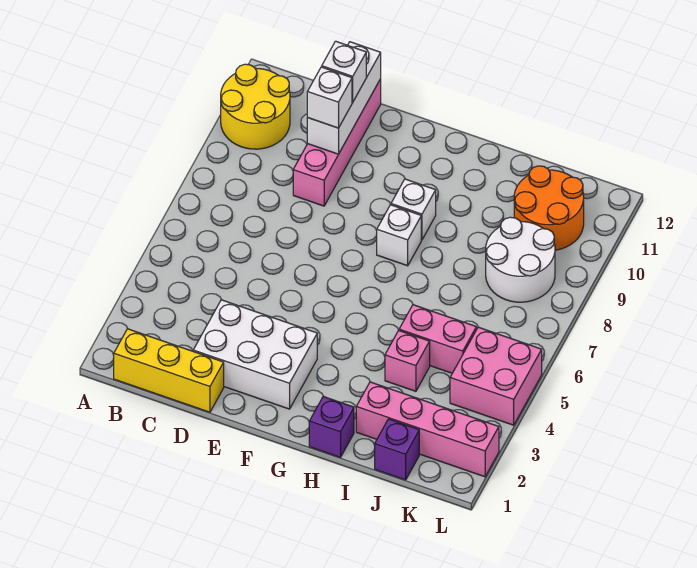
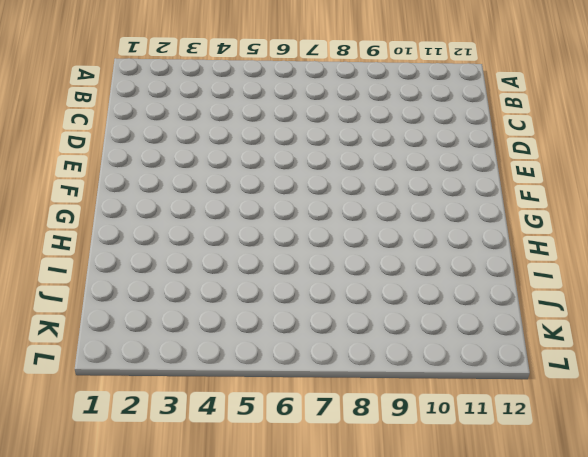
none -> yellow 2x2 round brick [221,64,290,149]
none -> yellow 1x3 brick [114,329,224,412]
none -> white 2x3 brick [193,300,317,409]

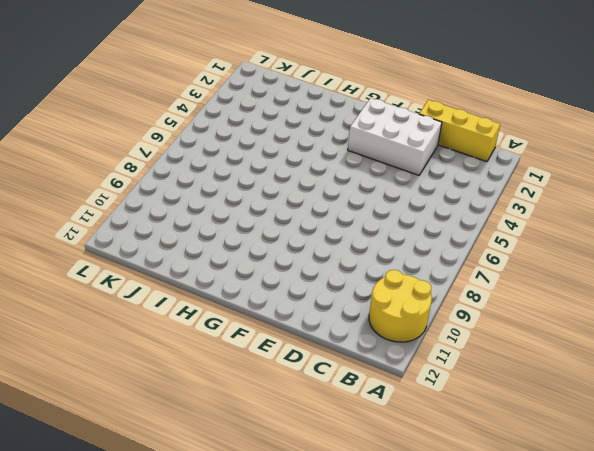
none -> pink 1x4 brick [293,79,381,206]
none -> white 1x1 brick [377,205,421,266]
none -> white 1x1 brick [391,179,436,240]

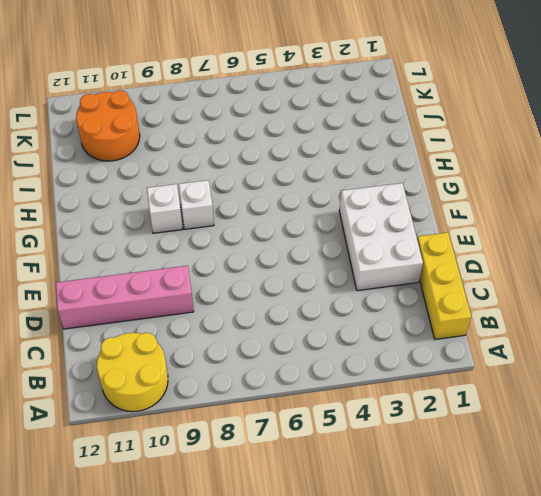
none -> purple 1x1 brick [309,396,354,457]
none -> pink 1x4 brick [356,382,499,477]
none -> pink 1x1 brick [385,330,430,391]

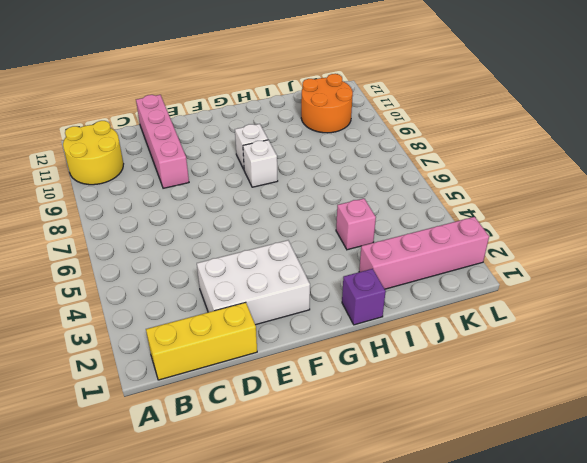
none -> pink 1x2 brick [399,305,476,373]
none -> purple 1x1 brick [375,419,419,480]
none -> white 2x2 round brick [486,217,555,302]

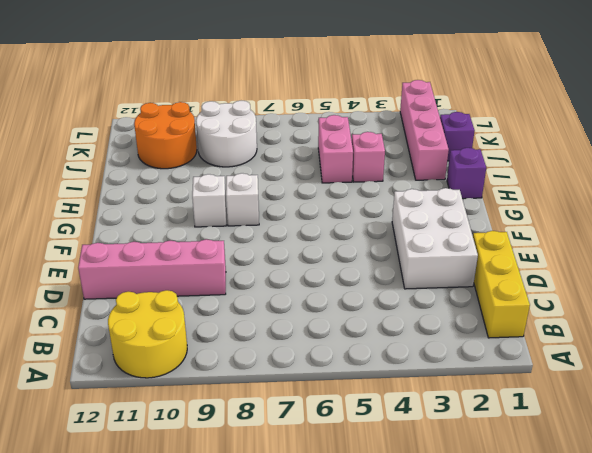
none -> pink 2x2 brick [450,327,542,425]
none -> white 1x3 brick [307,42,381,154]
none -> white 1x1 brick [307,67,352,128]

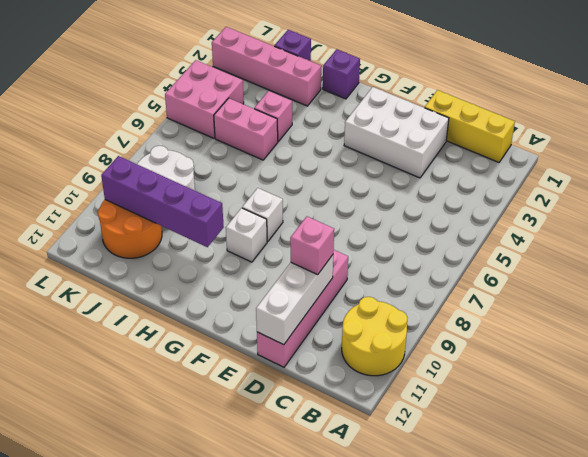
pink 1x1 brick [290,216,334,275] -> white 1x1 brick [307,67,352,128]
purple 1x4 brick [101,156,224,247] -> none
none -> white 1x1 brick [322,41,366,102]

